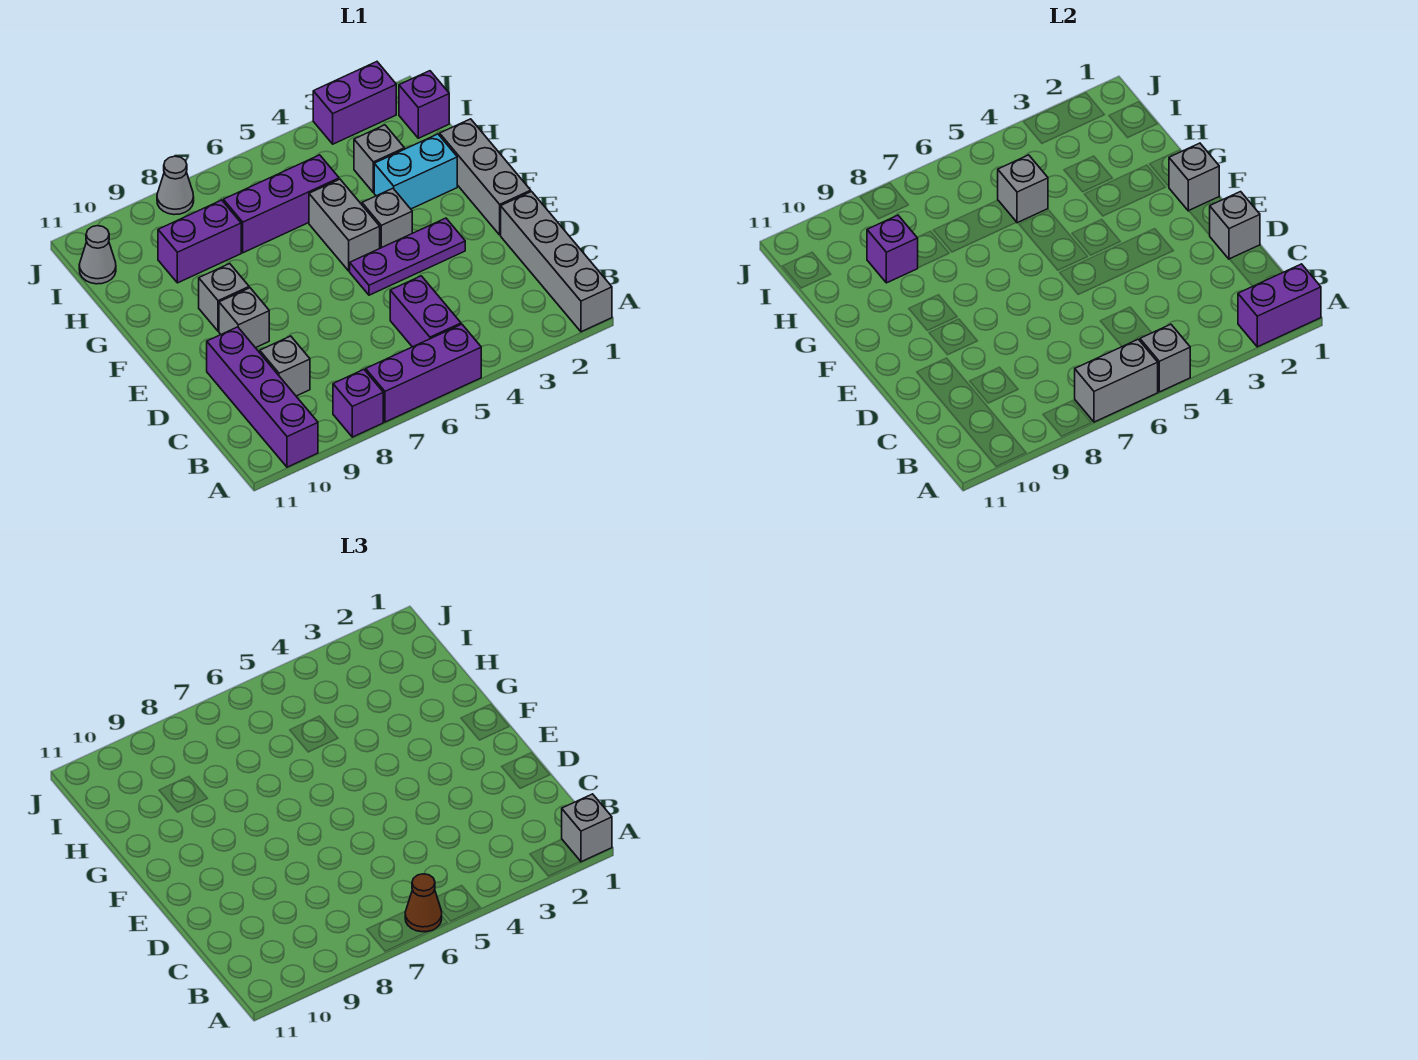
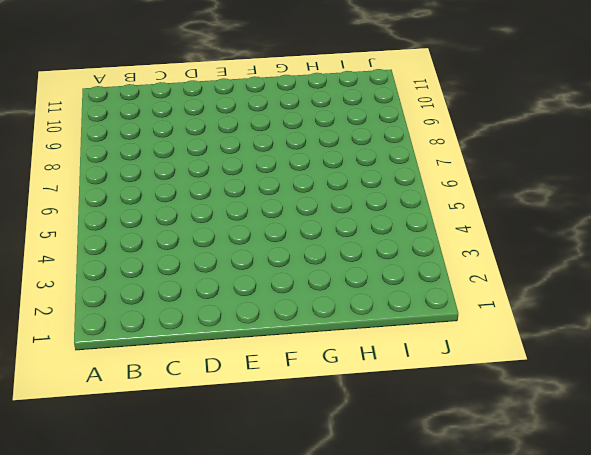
none -> grey 1x4 brick [501,192,612,332]
none -> purple 1x3 brick [366,324,481,422]
none -> purple 1x1 brick [333,370,383,437]

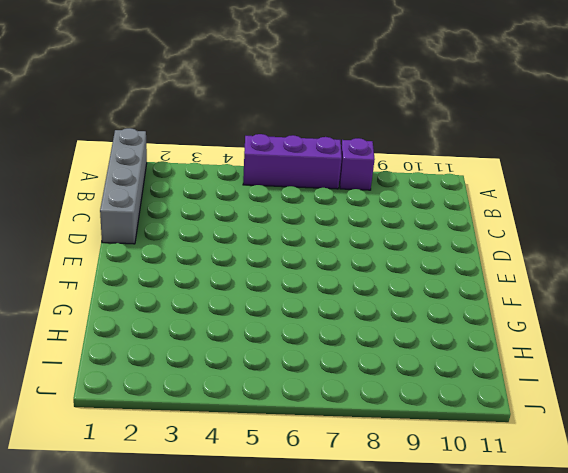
none -> purple 1x4 brick [207,327,318,467]
none -> purple 1x2 brick [390,276,461,347]
none -> grey 1x1 brick [260,336,310,396]

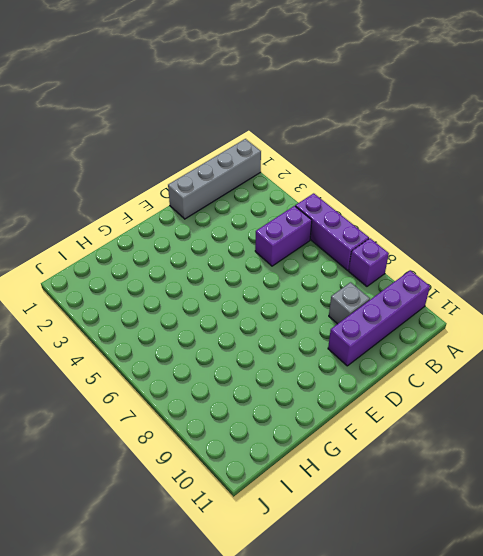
none -> grey 1x3 brick [440,119,531,235]
none -> purple 1x3 plate [350,218,465,295]
none -> grey 1x1 brick [219,288,269,348]

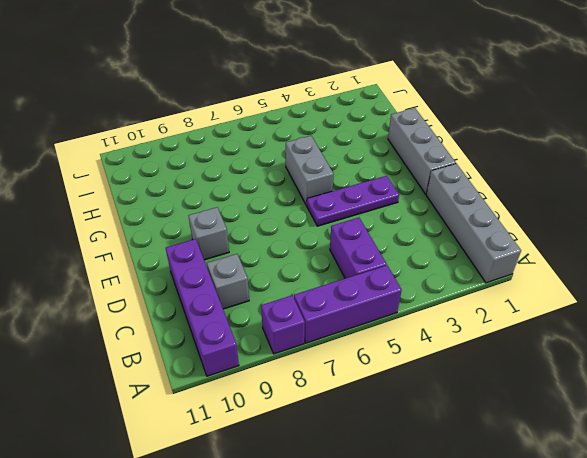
none -> grey 1x1 brick [362,188,412,248]
none -> grey 1x1 brick [199,264,249,331]
none -> cyan 1x2 brick [374,134,457,209]

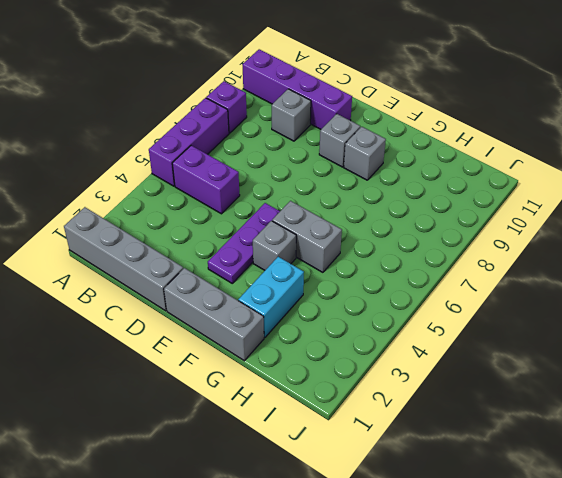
none -> grey 1x1 brick [354,125,404,193]
none -> purple 1x3 brick [223,155,339,253]
none -> purple 1x2 brick [158,200,241,283]

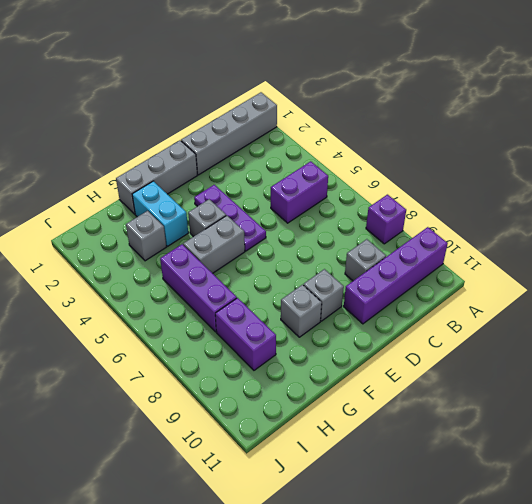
none -> purple 1x3 brick [366,324,481,422]
none -> purple 1x1 brick [399,71,449,138]
none -> grey 1x1 cone [79,226,116,284]

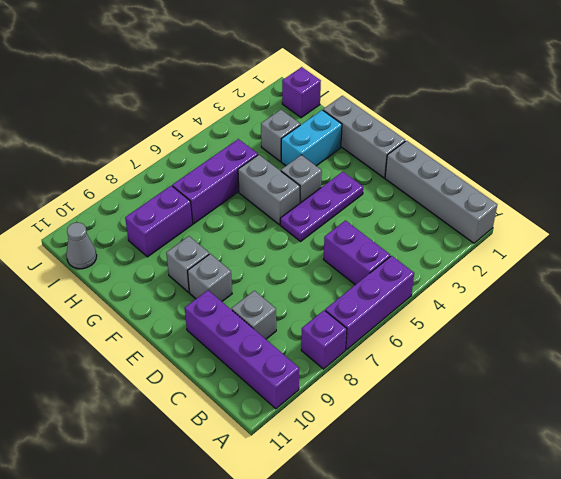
none -> purple 1x2 brick [313,62,396,144]
none -> grey 1x1 cone [157,156,194,215]
none -> purple 1x2 brick [1238,264,1321,347]

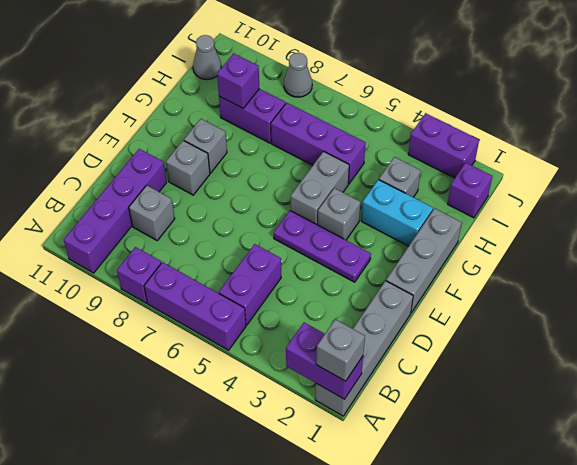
none -> grey 1x1 brick [1140,324,1190,392]
none -> grey 1x2 brick [1075,339,1158,422]
none -> grey 1x1 brick [1210,192,1260,259]

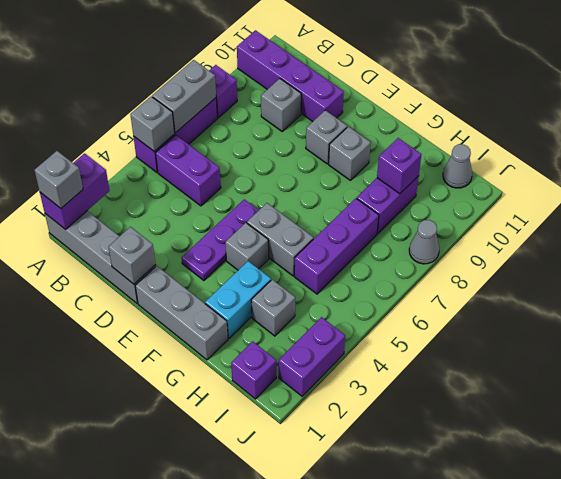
none -> grey 1x1 brick [1169,143,1219,211]
none -> grey 1x1 brick [998,155,1048,223]
none -> brown 1x1 cone [405,874,442,932]

